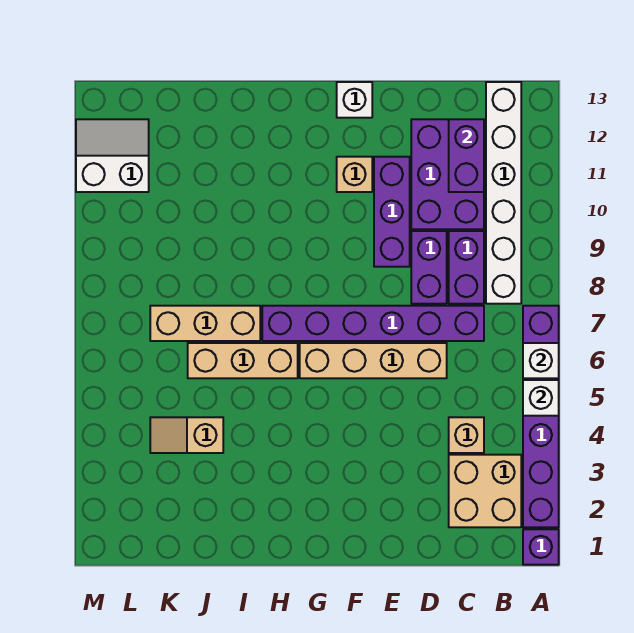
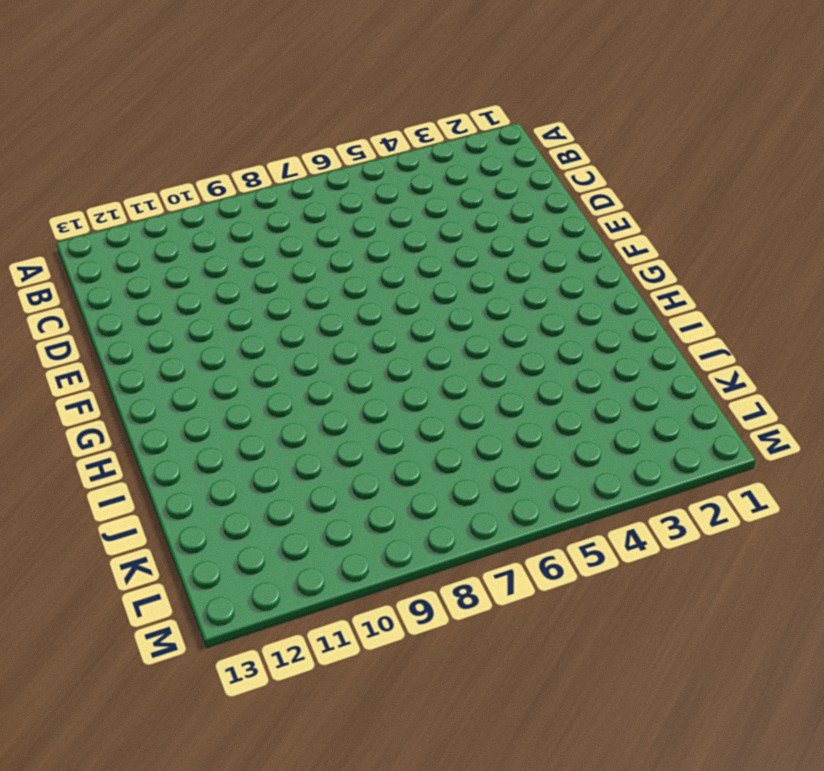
none -> purple 1x1 brick [523,529,559,565]
none -> purple 1x6 brick [523,306,559,527]
none -> tan 2x2 brick [449,455,521,527]

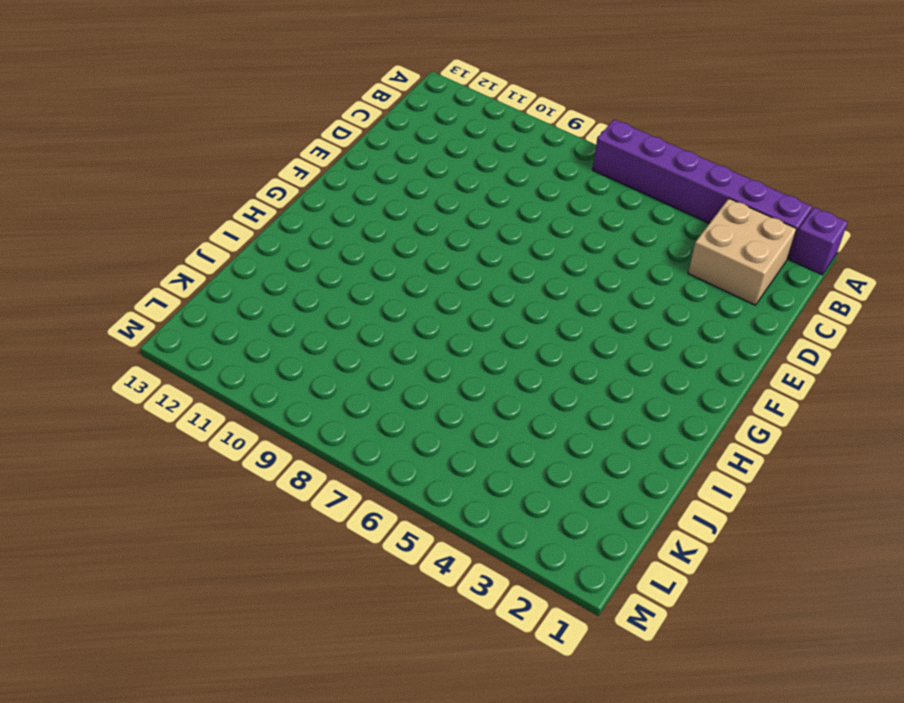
none -> white 1x6 brick [486,82,521,304]
none -> tan 1x1 brick [449,417,484,453]
none -> purple 1x6 brick [262,306,484,341]

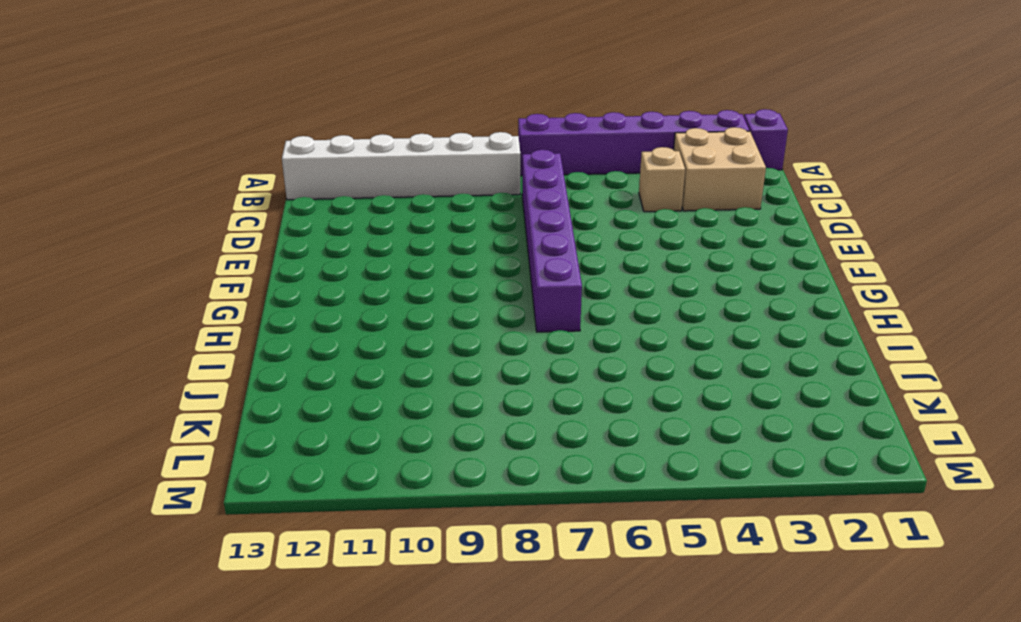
none -> purple 1x2 brick [449,231,484,304]
none -> purple 2x3 brick [411,119,484,229]
none -> tan 1x4 brick [300,343,447,378]

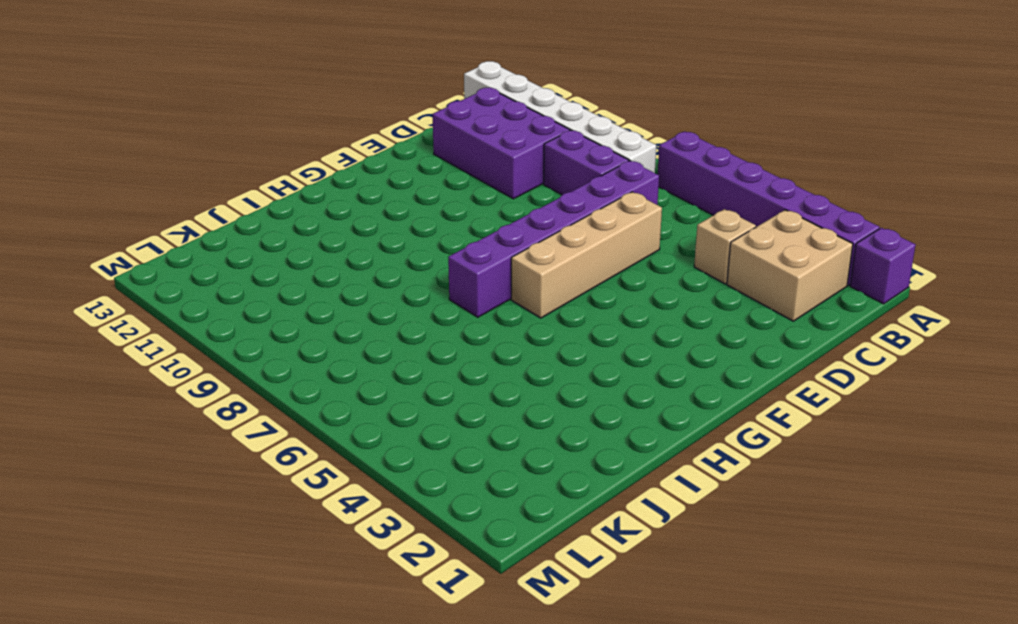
none -> purple 1x2 brick [411,231,447,304]
none -> purple 1x3 brick [374,157,410,267]
none -> tan 1x1 brick [337,157,372,192]

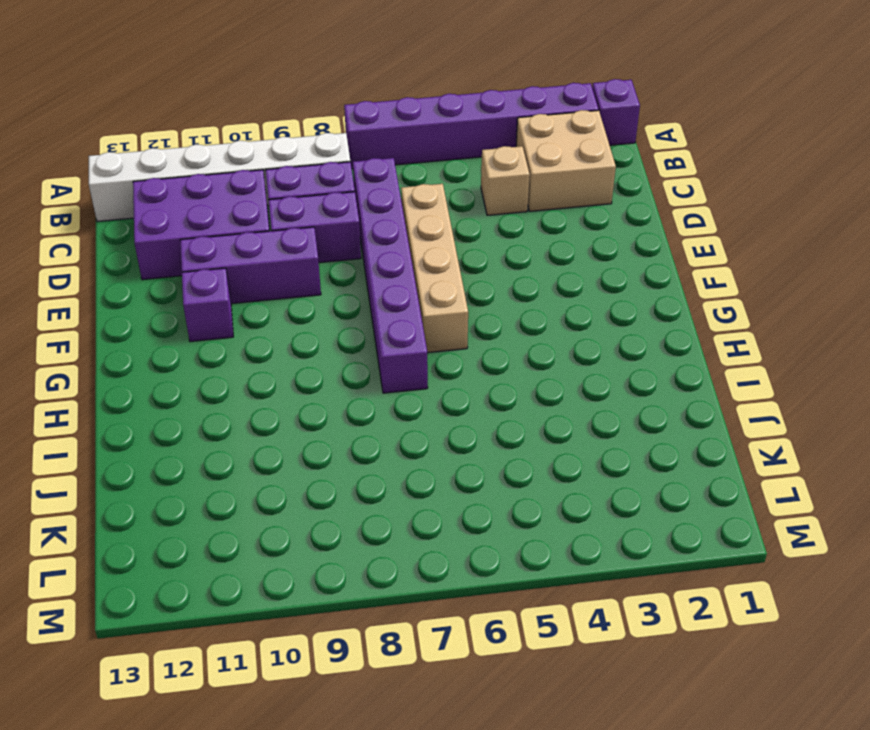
purple 1x1 brick [182,268,233,342] -> tan 1x1 brick [337,157,372,192]
none -> white 1x1 brick [337,82,372,118]
none -> tan 1x3 brick [188,343,298,378]
none -> tan 1x3 brick [150,306,260,341]

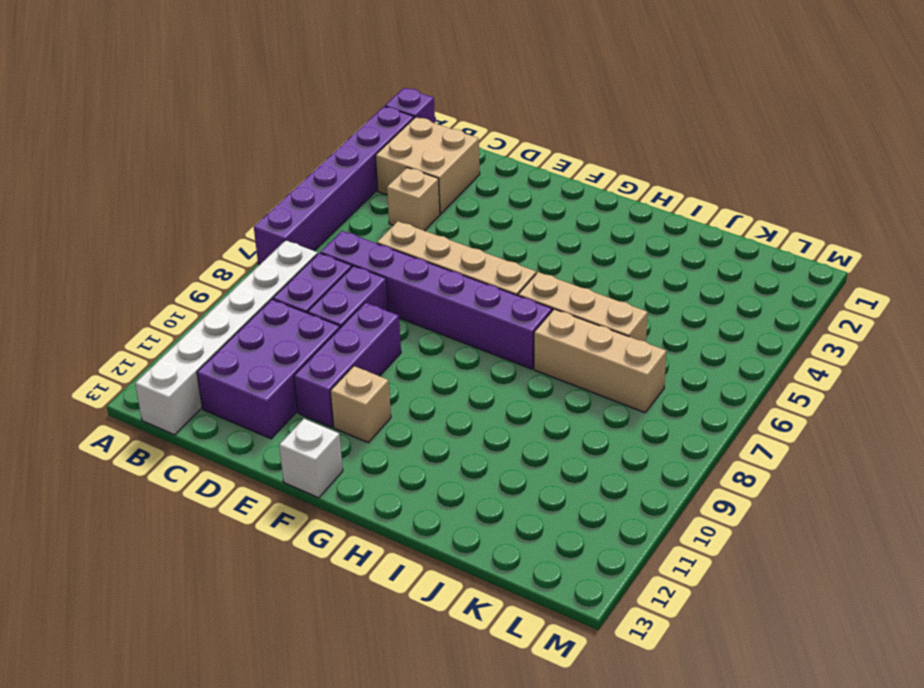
none -> tan 1x2 slope [150,417,223,453]
none -> white 2x2 slope [76,119,149,192]
none -> white 1x1 brick [523,380,559,416]

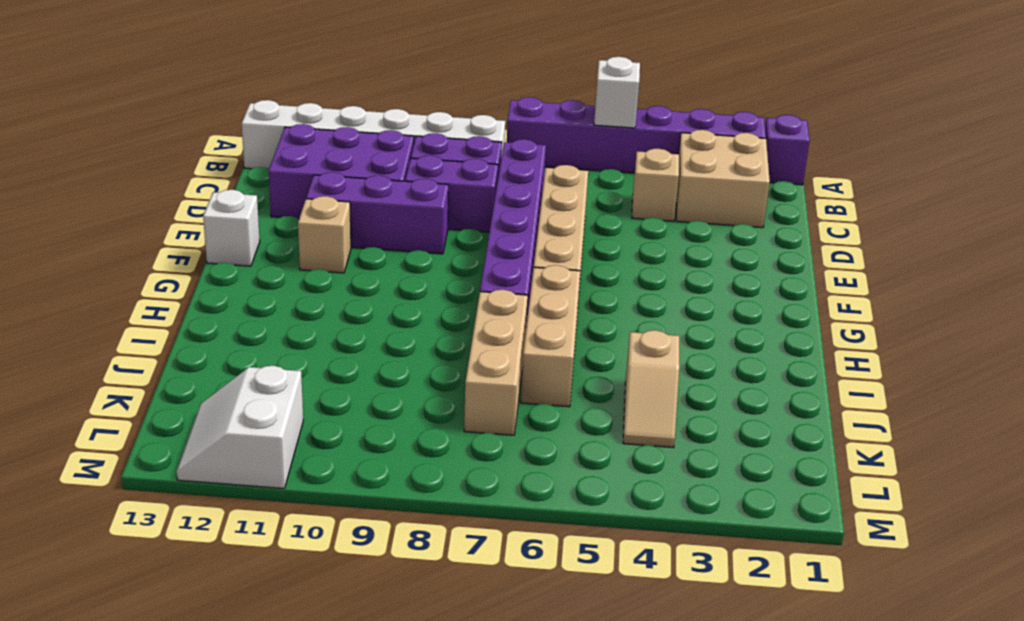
none -> white 1x1 brick [523,343,559,378]
none -> purple 1x2 brick [449,119,484,192]

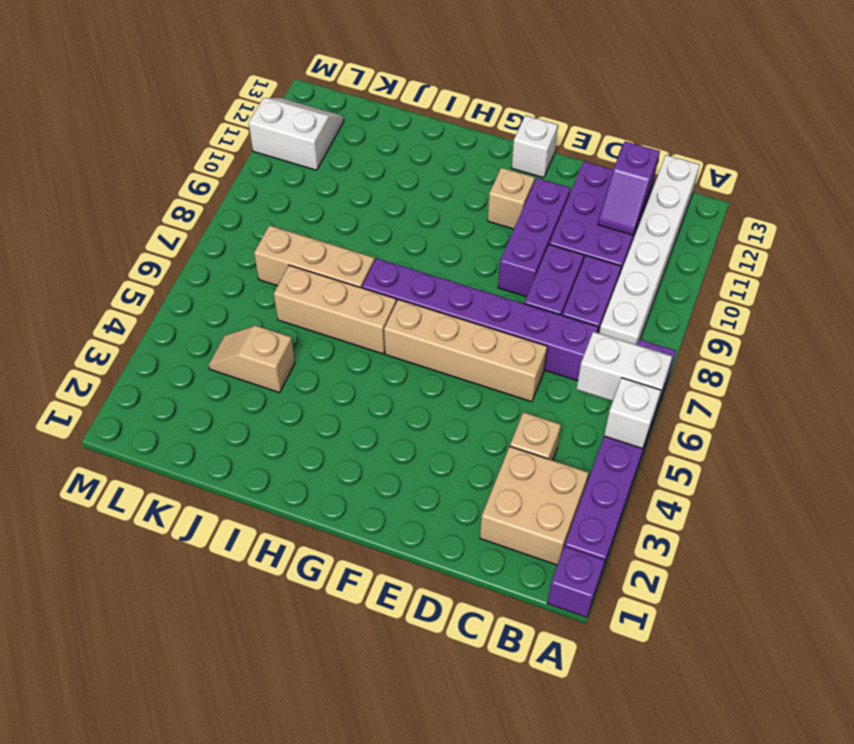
white 1x2 brick [577,332,672,411] -> white 1x1 brick [523,343,559,378]
purple 1x2 slope [598,141,660,235] -> purple 1x2 brick [449,119,484,192]

